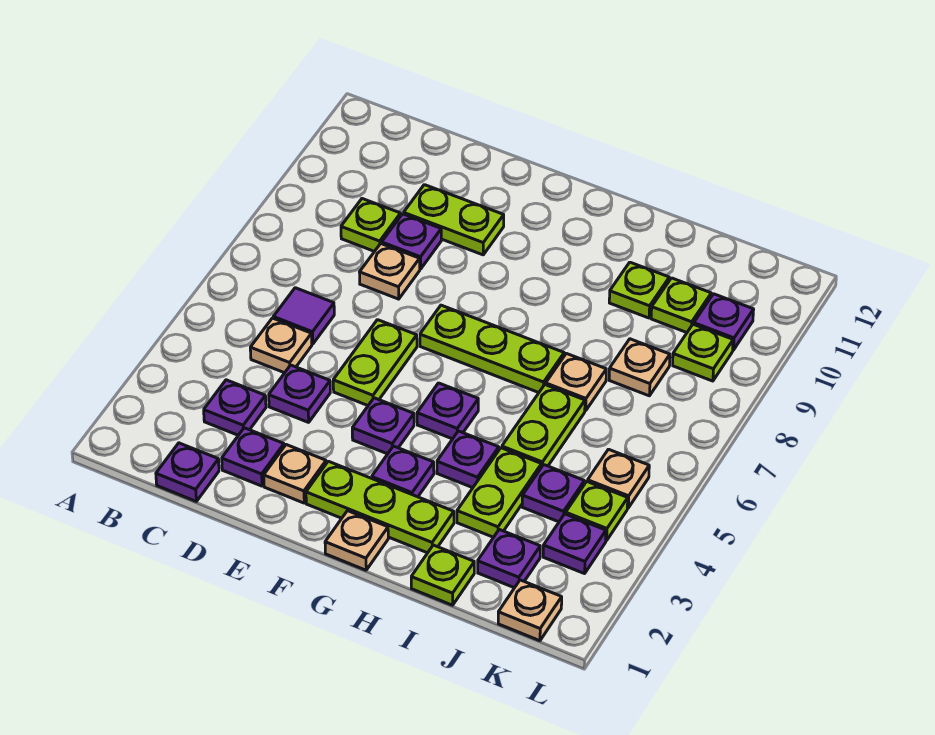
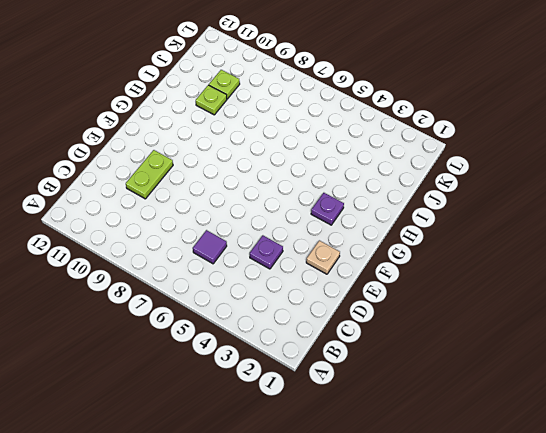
none -> purple 1x1 plate [156,443,219,501]
none -> purple 1x1 plate [204,380,266,435]
none -> tan 1x1 plate [250,318,312,373]
none -> lime 1x1 plate [341,199,401,251]

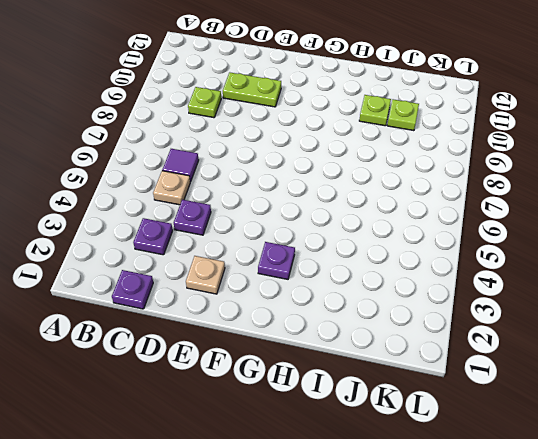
none -> purple 1x1 plate [222,428,284,486]
none -> tan 1x1 plate [360,244,420,299]
none -> purple 1x1 plate [382,214,441,269]
none -> lime 1x2 plate [333,320,417,405]

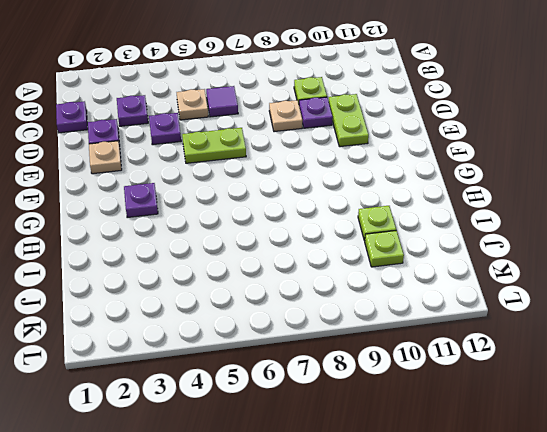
none -> lime 1x3 plate [306,461,454,553]
none -> purple 1x1 plate [352,398,414,454]
none -> lime 1x3 plate [420,305,564,393]
none -> tan 1x1 plate [325,511,388,570]

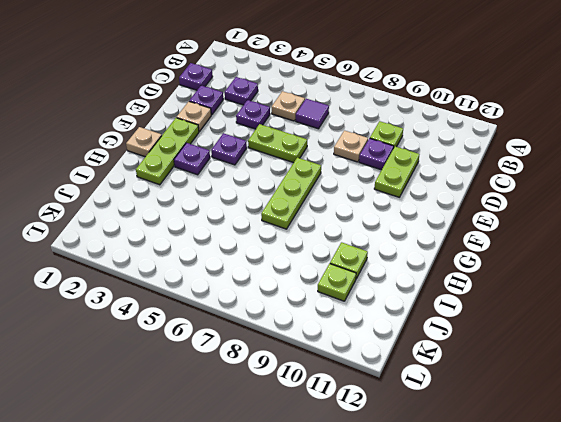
none -> purple 1x1 plate [417,383,478,439]
none -> purple 1x1 plate [437,431,499,488]
none -> lime 1x1 plate [411,545,474,605]
none -> lime 1x2 plate [457,448,541,537]

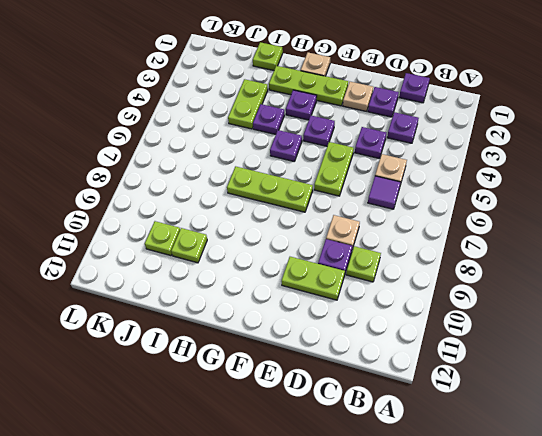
none -> lime 1x2 plate [502,385,585,467]
none -> tan 1x1 plate [546,353,606,411]
none -> purple 1x1 plate [478,530,540,588]
none -> purple 1x1 plate [522,465,584,522]

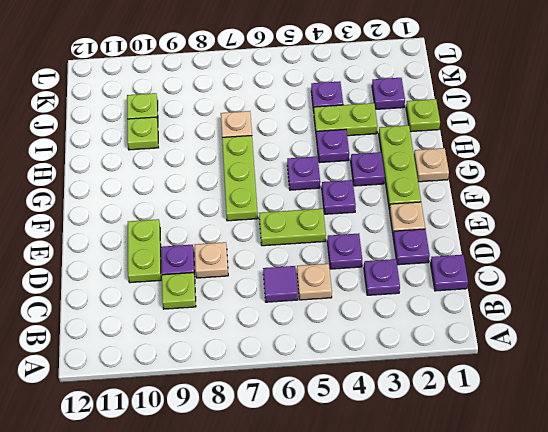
none -> lime 1x2 plate [502,385,585,467]
none -> tan 1x1 plate [609,339,670,396]
none -> tan 1x1 plate [498,580,562,641]
none -> purple 1x1 plate [543,514,606,574]

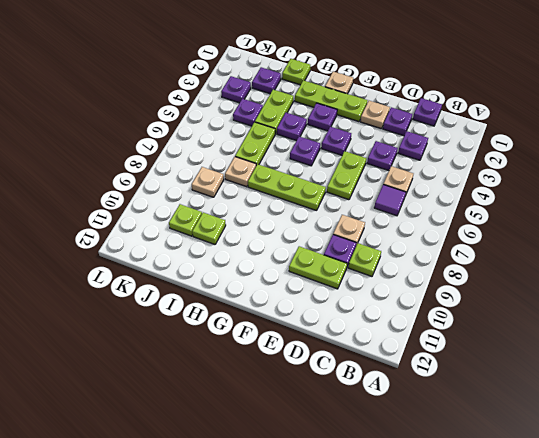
none -> tan 1x1 plate [498,580,562,641]
none -> lime 1x1 plate [566,482,628,541]
none -> tan 1x1 plate [588,449,649,508]
none -> lime 1x1 plate [673,324,733,381]

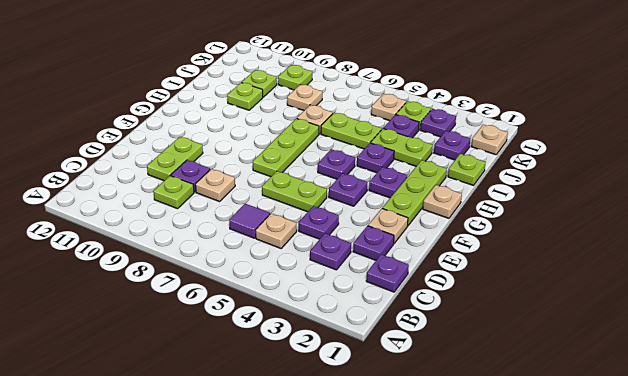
none -> purple 1x1 plate [694,294,754,350]

